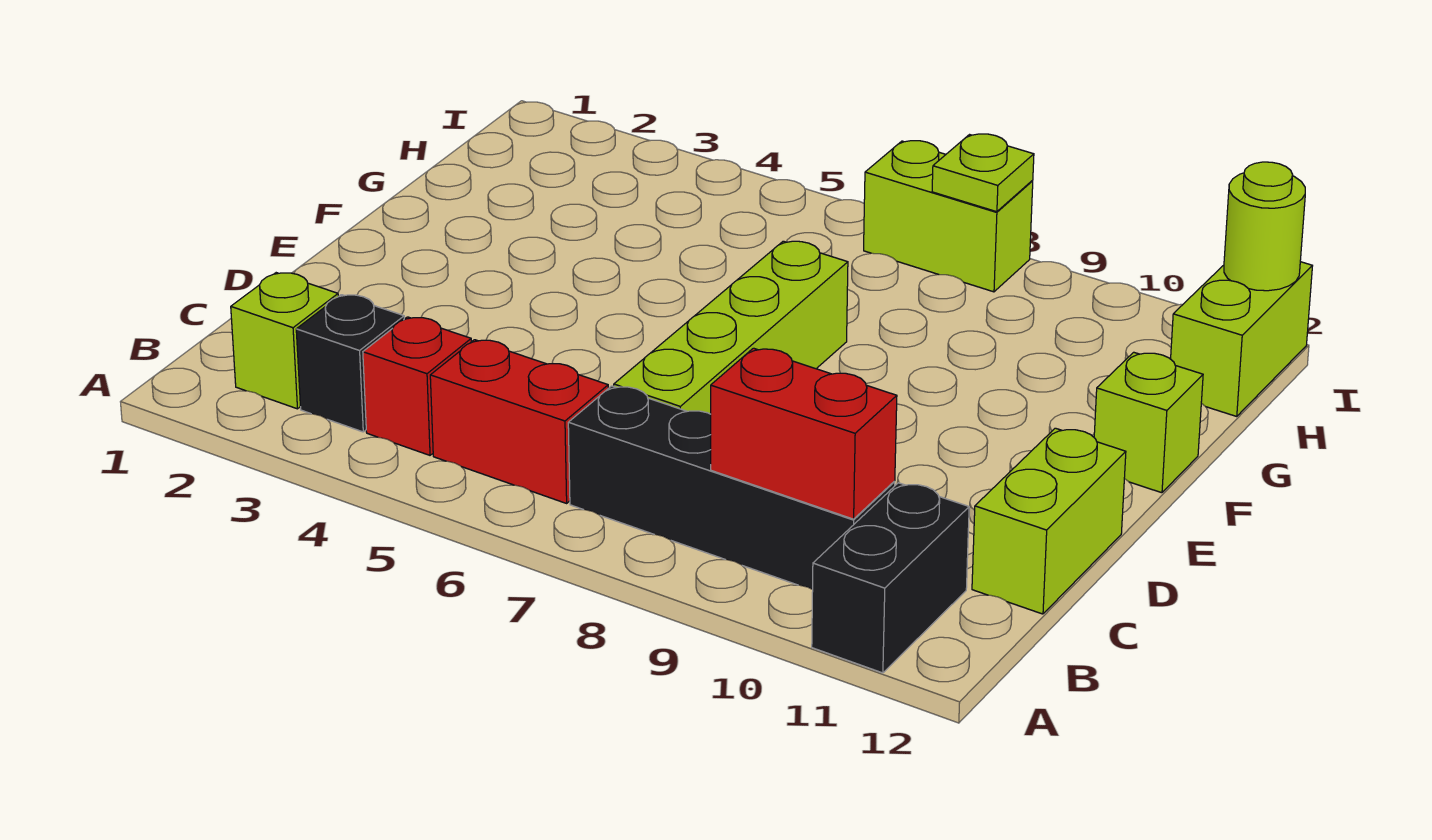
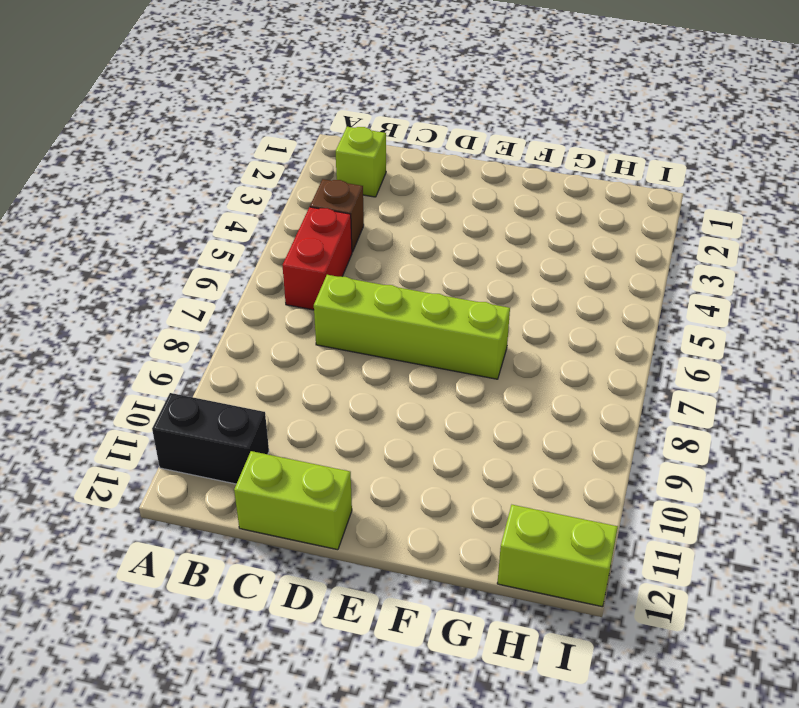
brown 1x1 brick [310,179,364,252] -> red 1x1 brick [363,317,471,455]
none -> black 1x1 brick [296,295,404,432]
none -> black 1x4 brick [568,386,895,590]
none -> lime 1x1 brick [1094,352,1203,493]

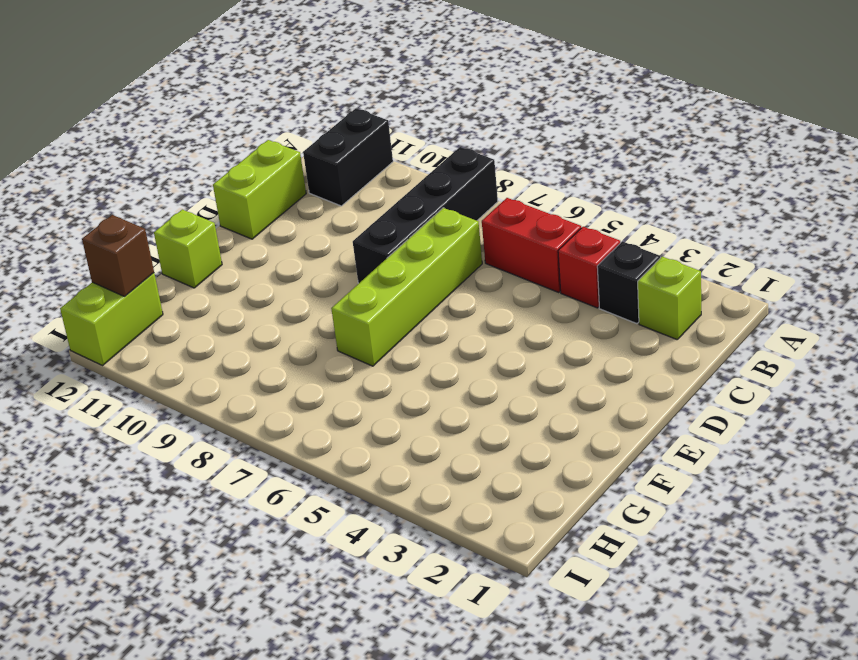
black 1x4 brick [353,147,498,284] -> black 1x4 brick turned to [568,386,895,590]
brown 1x1 brick [82,215,154,296] -> none
none -> lime 1x2 brick [864,141,1033,292]
none -> red 1x2 brick [711,348,897,519]
none -> lime 1x1 plate [932,134,1034,212]

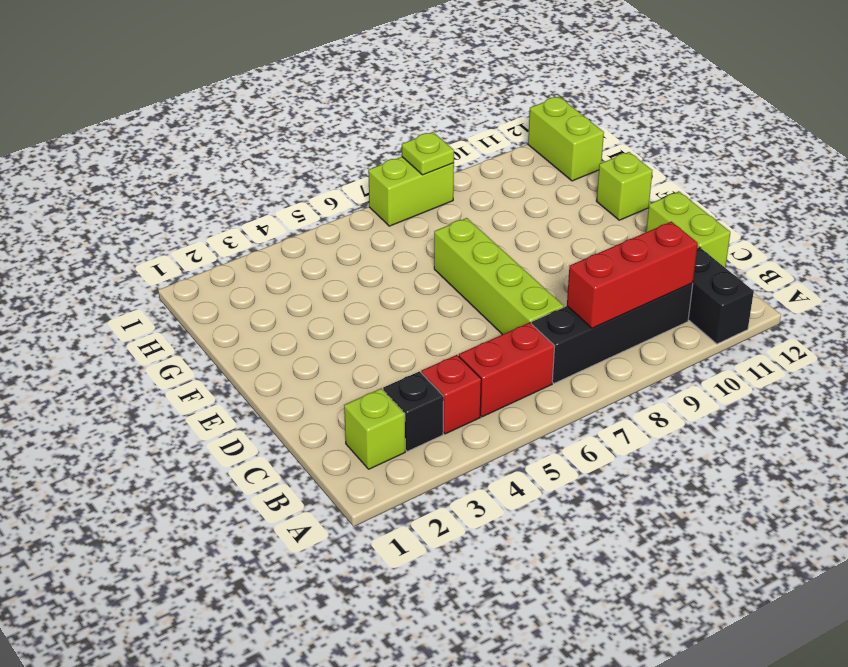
red 1x3 brick [567,222,698,328] -> red 1x2 brick [711,348,897,519]
none -> lime 1x1 round brick [1224,162,1305,291]

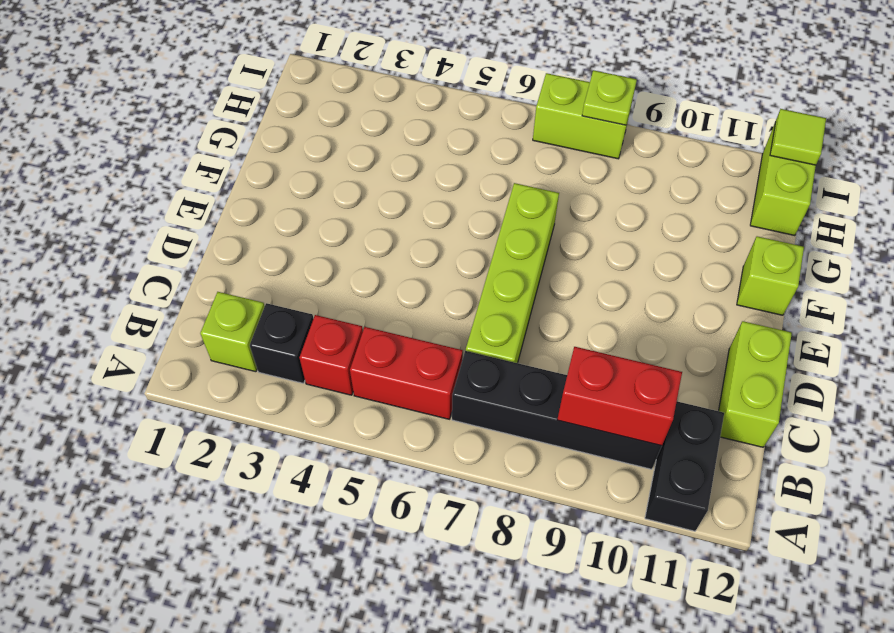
lime 1x1 tile [770,109,826,165] -> lime 1x1 round brick [1224,162,1305,291]

